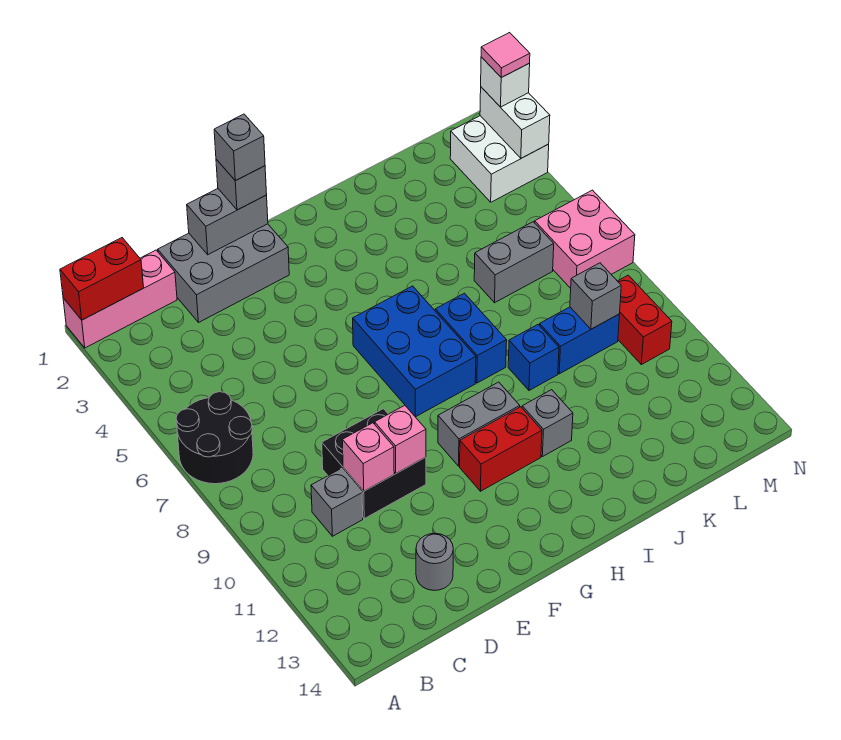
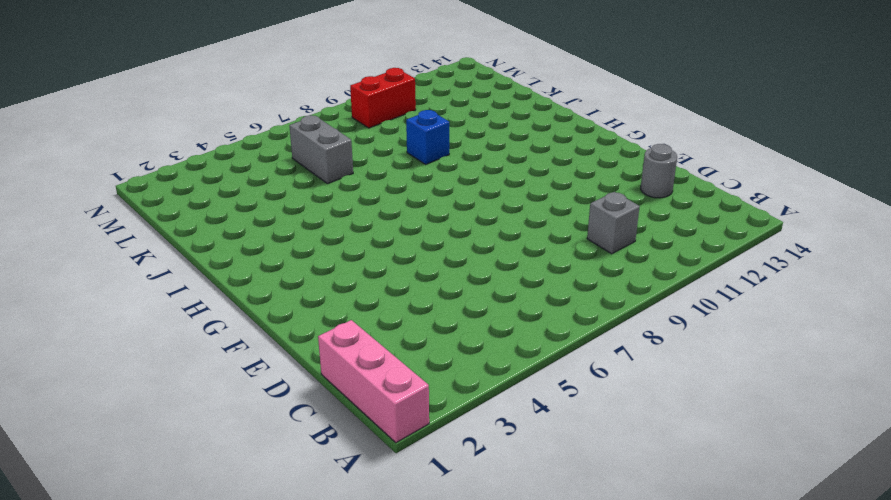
none -> black 2x2 round brick [176,392,253,484]
none -> grey 2x3 brick [158,224,289,323]
none -> black 2x2 brick [322,409,426,519]

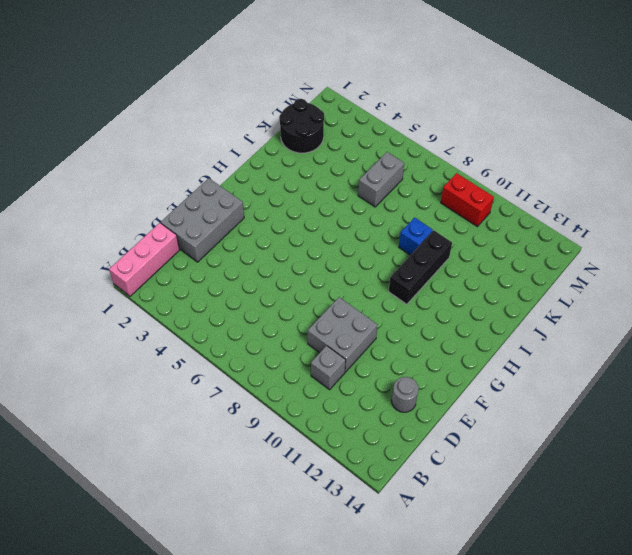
grey 2x2 brick [308,297,378,372] -> black 2x2 brick [322,409,426,519]
black 1x3 brick [389,230,452,304] -> grey 1x2 brick [438,382,520,466]
black 2x2 round brick [279,99,324,153] -> black 2x2 round brick moved to [176,392,253,484]
none -> blue 2x3 brick [353,286,476,417]
none -> red 1x2 brick [460,407,542,491]
none -> blue 1x2 brick [435,293,507,383]

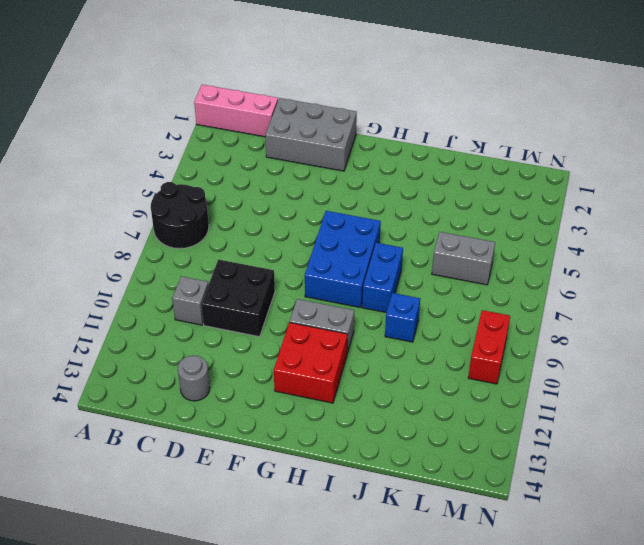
red 2x2 brick [274,322,348,403] -> red 1x2 brick [460,407,542,491]
none -> grey 1x1 brick [522,390,573,457]
none -> blue 1x2 brick [539,307,620,374]
none -> white 2x2 brick [450,116,549,202]

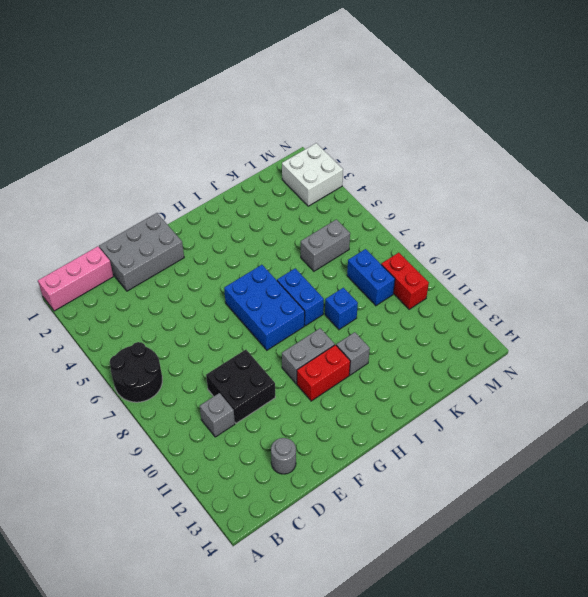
blue 1x2 brick [347,249,395,306] -> blue 1x2 brick turned to [539,307,620,374]
none -> pink 2x2 brick [535,190,635,288]
none -> red 1x2 brick [60,238,144,320]
none -> pink 1x1 brick [342,423,394,491]

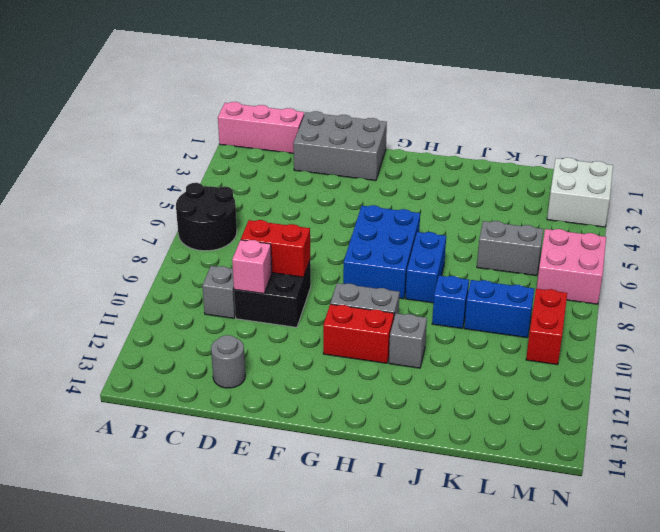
red 1x2 brick [241,220,310,277] -> red 1x2 brick moved to [60,238,144,320]
none -> grey 1x2 brick [187,189,268,255]
none -> pink 1x1 brick [375,405,426,473]
none -> grey 1x1 brick [570,263,621,329]

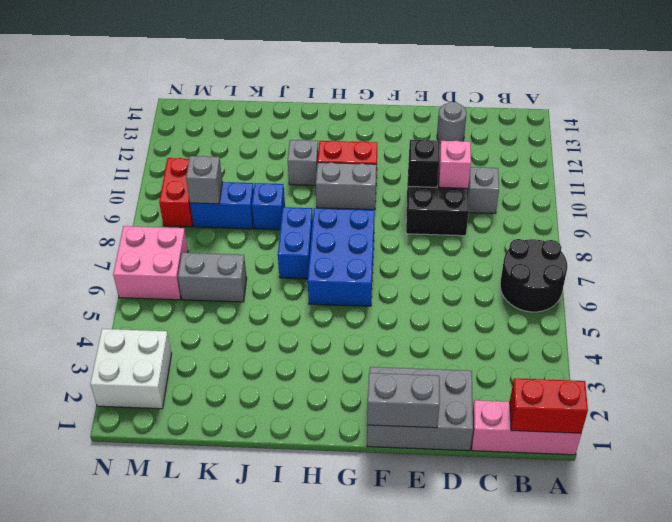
black 1x1 brick [408,140,439,187] -> pink 1x1 brick [375,405,426,473]
none -> white 1x2 brick [480,87,550,158]
none -> grey 1x1 brick [216,159,267,210]
none -> white 1x1 brick [481,57,530,107]

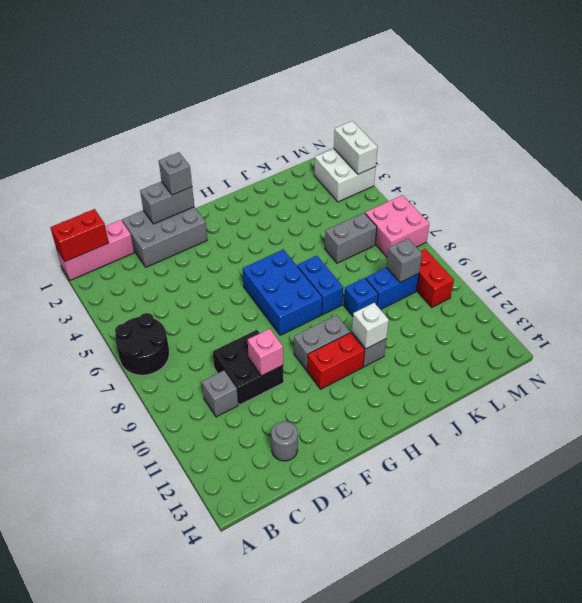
white 1x1 brick [352,303,389,349] -> white 1x1 brick moved to [481,57,530,107]
none -> pink 1x1 brick [342,423,394,491]
none -> grey 1x1 brick [214,114,265,181]
none -> pink 1x1 tile [481,33,530,78]

